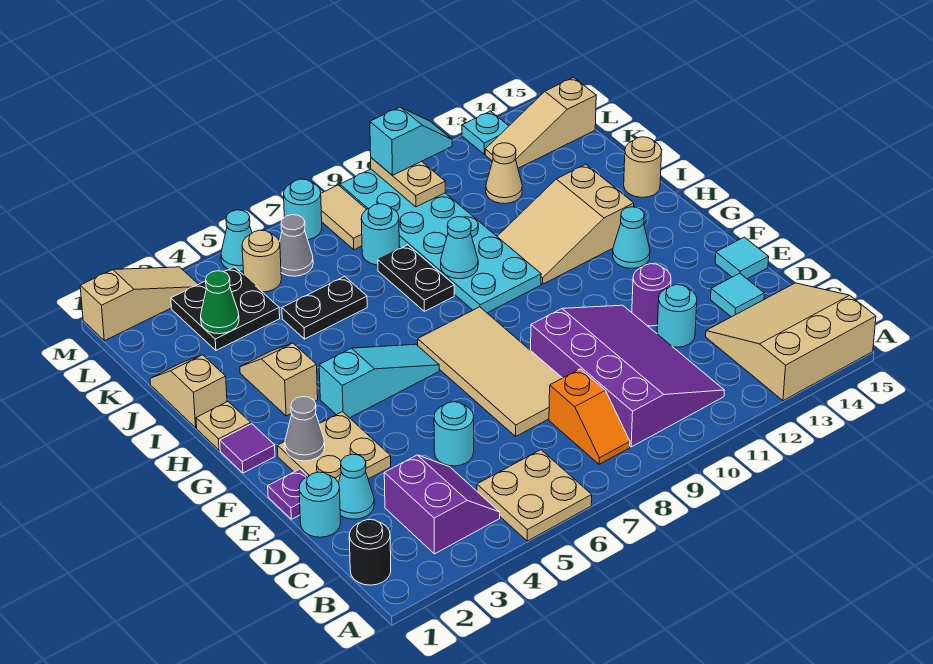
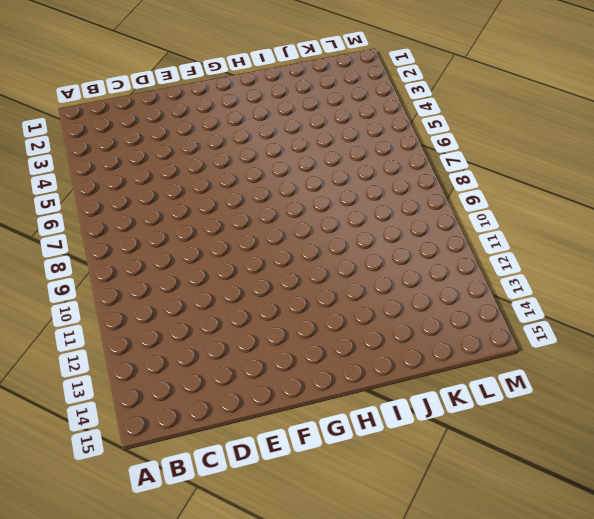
none -> tan 2x2 plate [477,450,592,541]
none -> tan 3x3 slope [706,283,876,401]
none -> black 1x1 round brick [349,519,391,585]
none -> purple 2x2 slope [384,455,500,554]

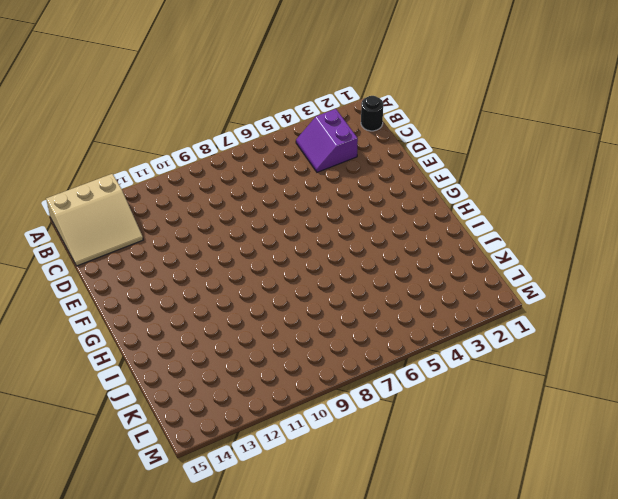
none -> tan 2x2 plate [477,450,592,541]
none -> orange 1x2 slope [549,369,630,464]
none -> purple 3x4 slope [531,305,724,447]
none -> cyan 1x1 round brick [299,472,341,537]

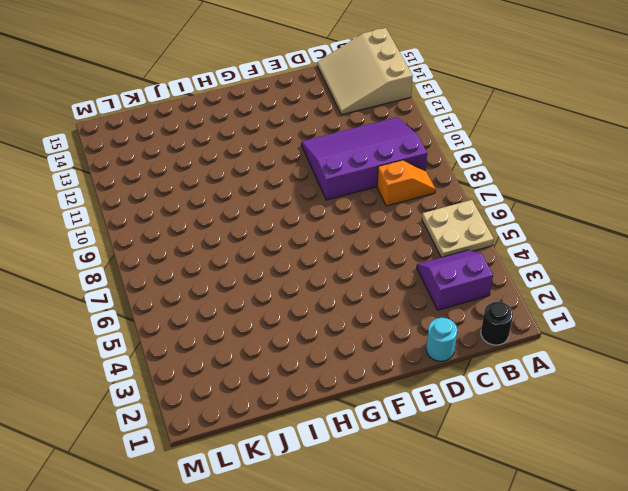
none -> cyan 1x1 cone [339,454,374,519]
none -> cyan 1x1 round brick [434,402,474,466]
none -> tan 2x4 tile [418,307,562,436]
none -> cyan 1x1 round brick [657,285,697,347]

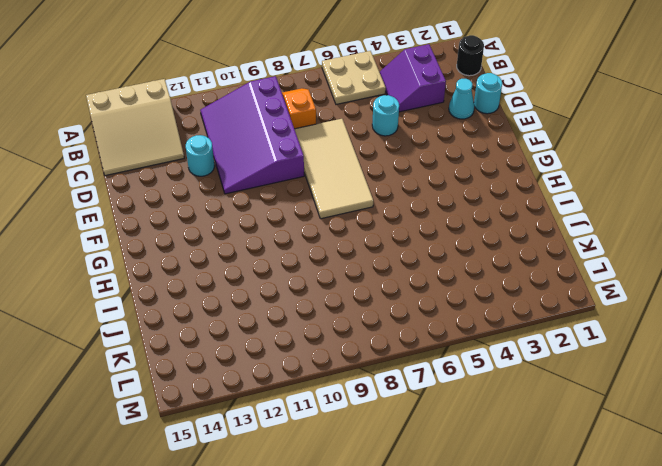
none -> cyan 1x1 tile [710,273,764,317]
none -> purple 1x1 plate [268,469,307,519]
none -> tan 2x2 plate [277,412,391,483]
none -> purple 1x1 round brick [632,264,671,326]

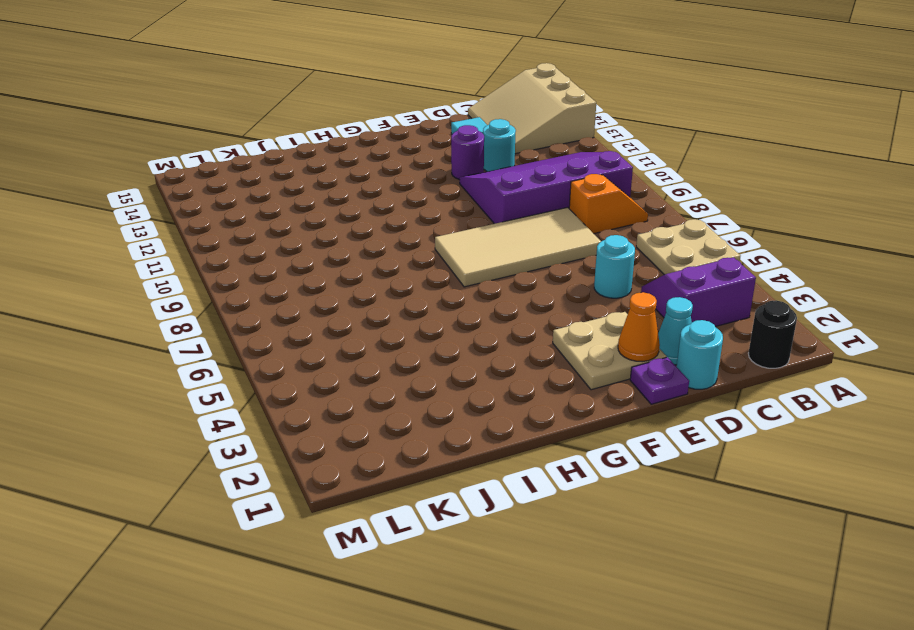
orange 1x1 cone [618,292,660,362] -> none
none -> cyan 1x1 tile [715,237,769,279]
none -> purple 1x1 tile [220,424,275,473]
none -> cyan 1x3 slope [319,344,439,418]
none -> cyan 1x1 cone [613,207,650,268]

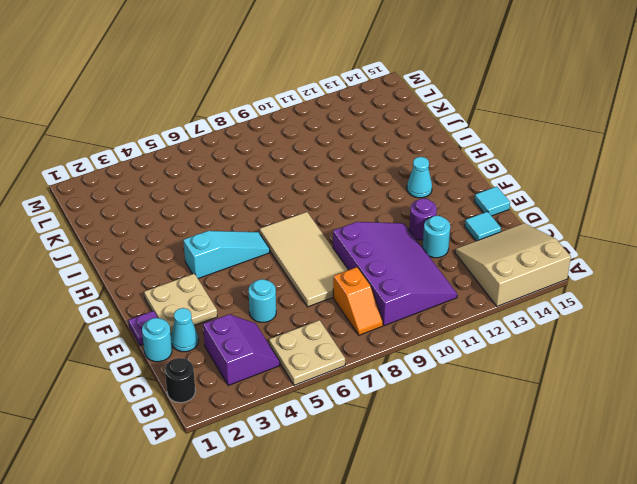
none -> purple 1x1 tile [220,424,275,473]
none -> tan 1x1 plate [196,402,251,450]
none -> tan 1x2 slope [240,343,318,416]
none -> cyan 2x6 plate [340,169,541,313]

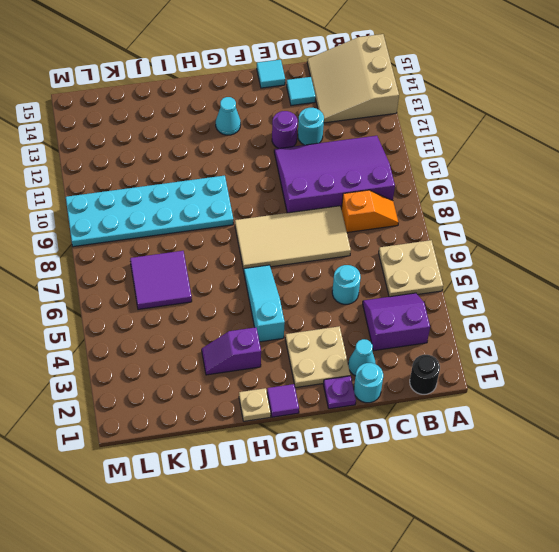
purple 1x2 slope [202,327,261,375] -> tan 1x2 slope [240,343,318,416]
purple 2x2 tile [130,251,192,309] -> black 1x2 plate [282,276,367,339]
none -> tan 2x3 slope [497,164,634,284]
none -> tan 1x2 slope [150,355,227,428]
none -> black 1x2 plate [378,245,454,311]
none -> tan 1x1 round brick [624,137,662,197]

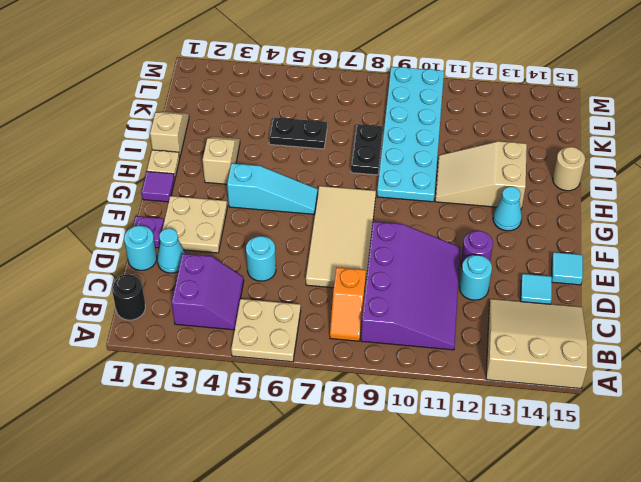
none -> black 2x2 plate [171,267,280,350]
none -> cyan 1x1 round brick [361,204,399,265]
none -> tan 1x1 cone [486,143,522,204]
none -> tan 1x1 round brick [242,230,281,292]

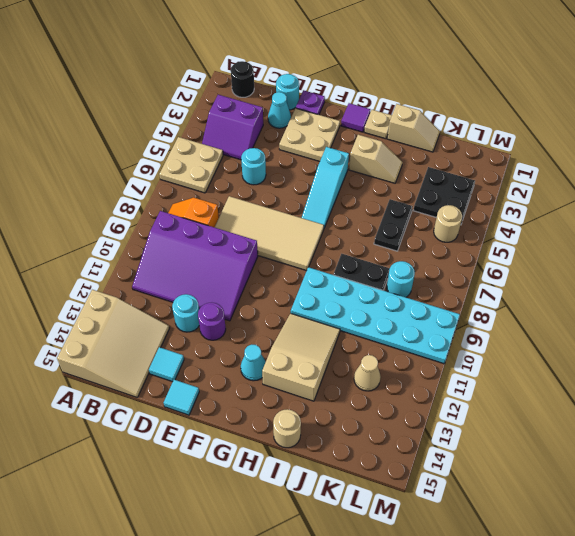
none -> grey 1x1 cone [280,215,313,276]
none -> tan 1x2 tile [321,185,367,250]
none -> tan 1x3 slope [485,77,596,168]
none -> tan 1x3 slope [80,267,198,341]

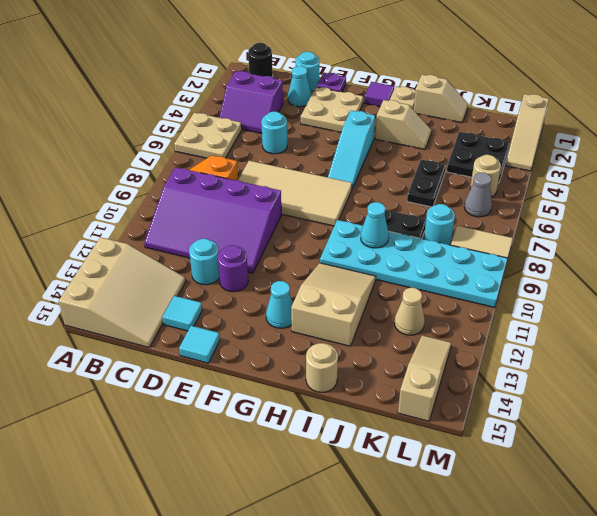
none -> cyan 1x1 cone [221,210,252,271]
none -> cyan 1x1 round brick [284,179,322,240]
none -> cyan 1x1 plate [462,111,508,154]
none -> grey 1x1 cone [285,397,325,461]

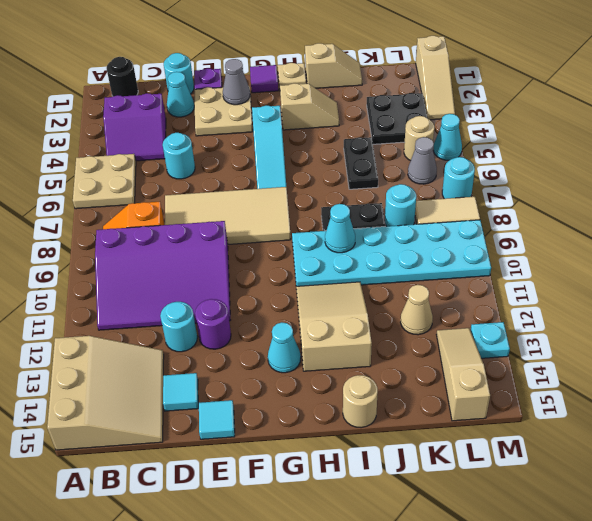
none -> green 1x1 cone [201,271,239,334]
none -> tan 1x2 plate [371,158,445,207]
none -> cyan 1x2 slope [370,107,452,175]

